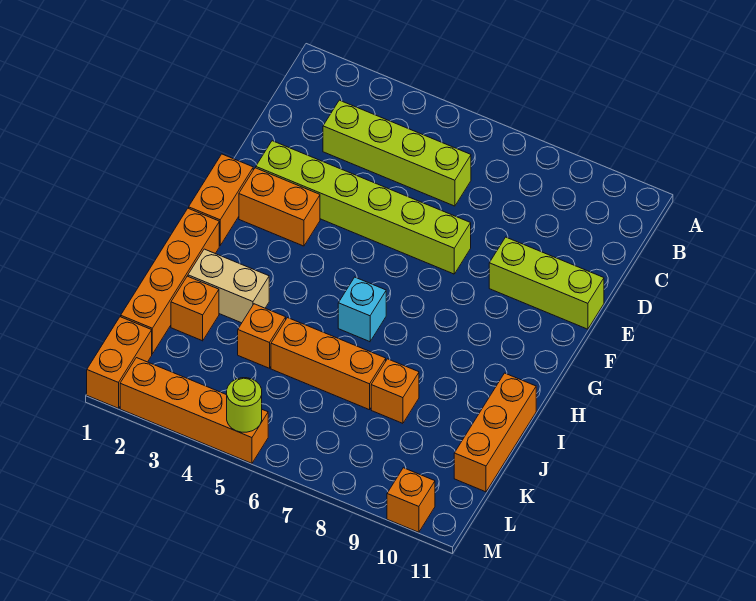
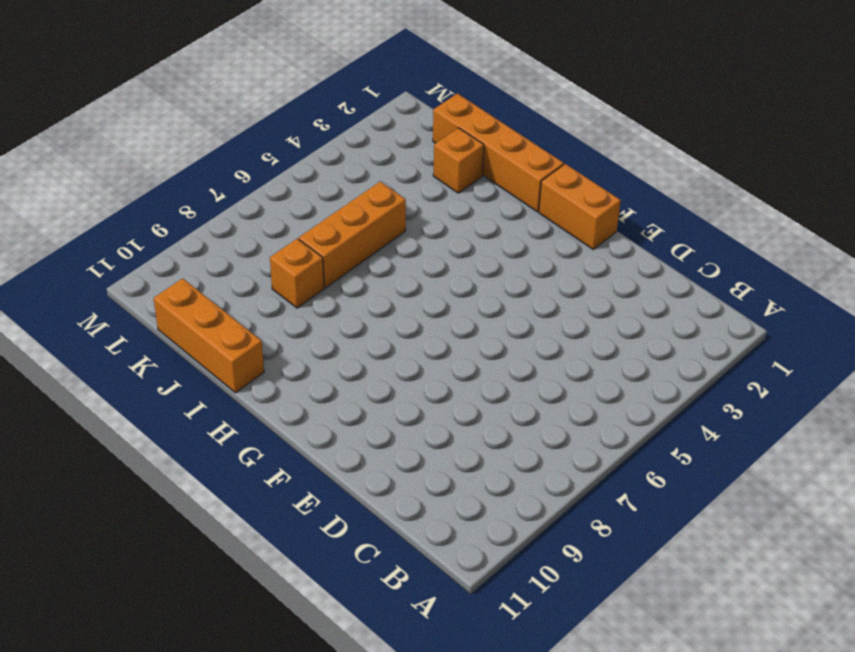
none -> lime 1x4 brick [323,100,471,206]
none -> lime 1x6 brick [256,141,471,274]
none -> lime 1x3 brick [489,237,604,329]

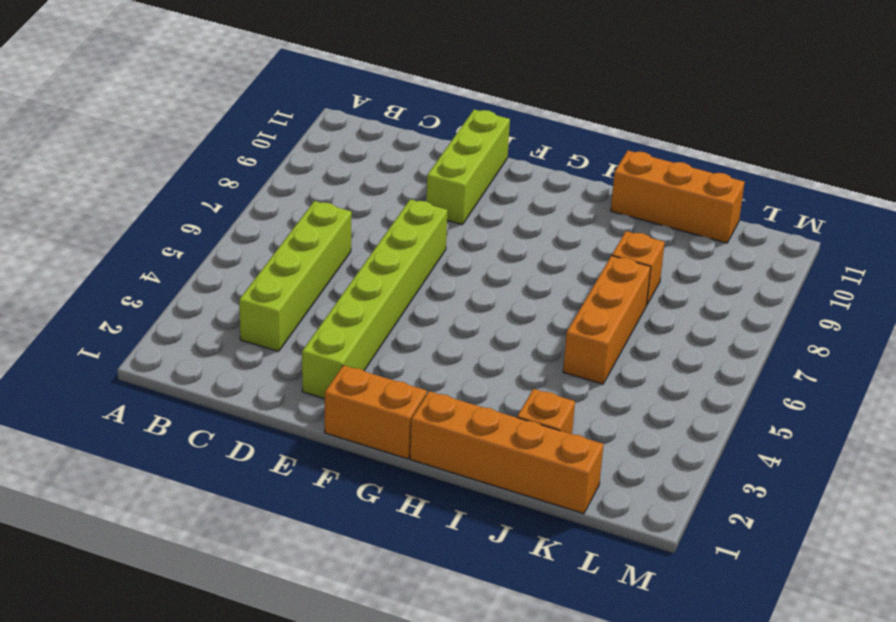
none -> orange 1x2 brick [239,168,320,246]
none -> cyan 1x1 brick [338,277,386,342]
none -> tan 1x2 brick [188,249,269,323]

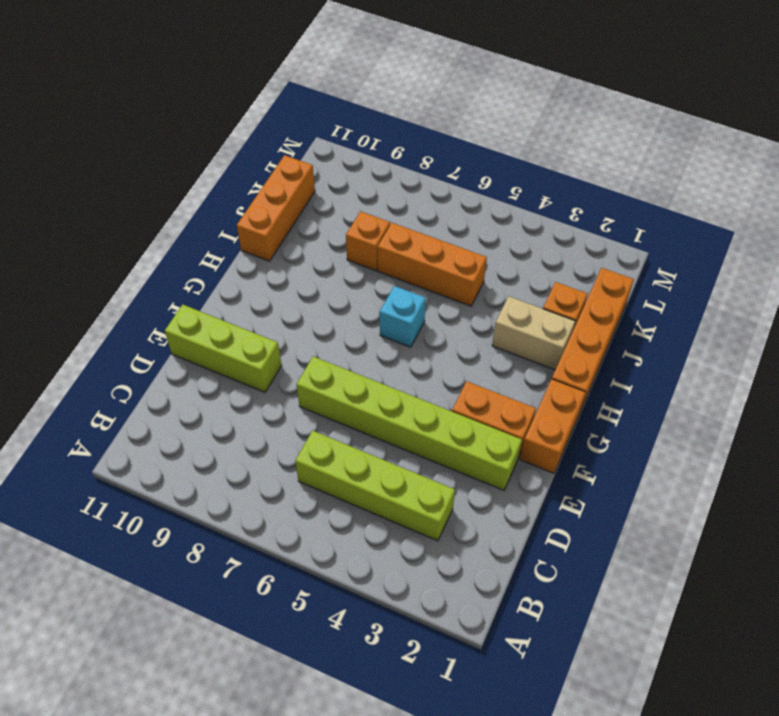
none -> orange 1x1 brick [238,304,286,368]
none -> orange 1x2 brick [87,317,152,408]
none -> orange 1x4 brick [120,358,268,463]

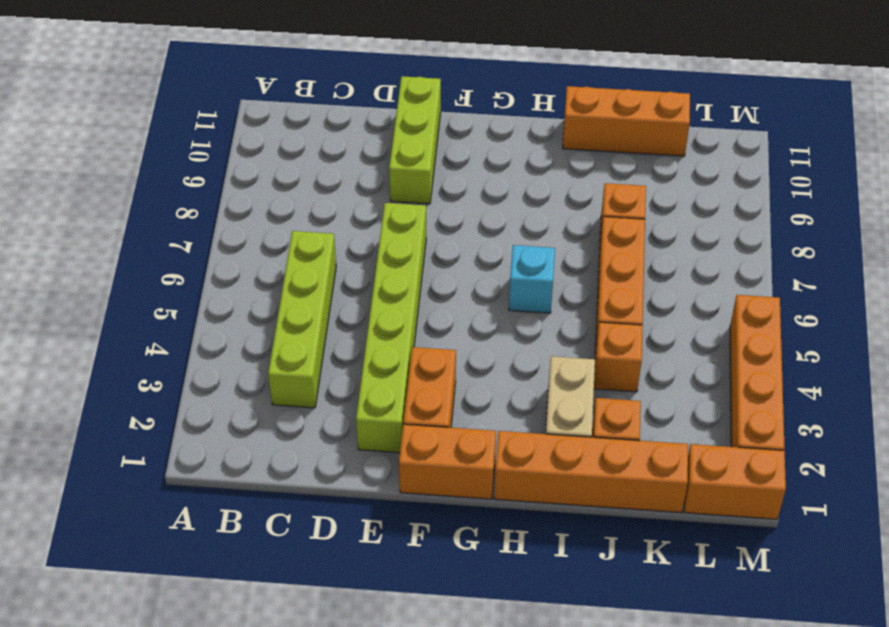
none -> orange 1x1 brick [387,468,435,532]
none -> lime 1x1 round brick [227,378,262,432]

